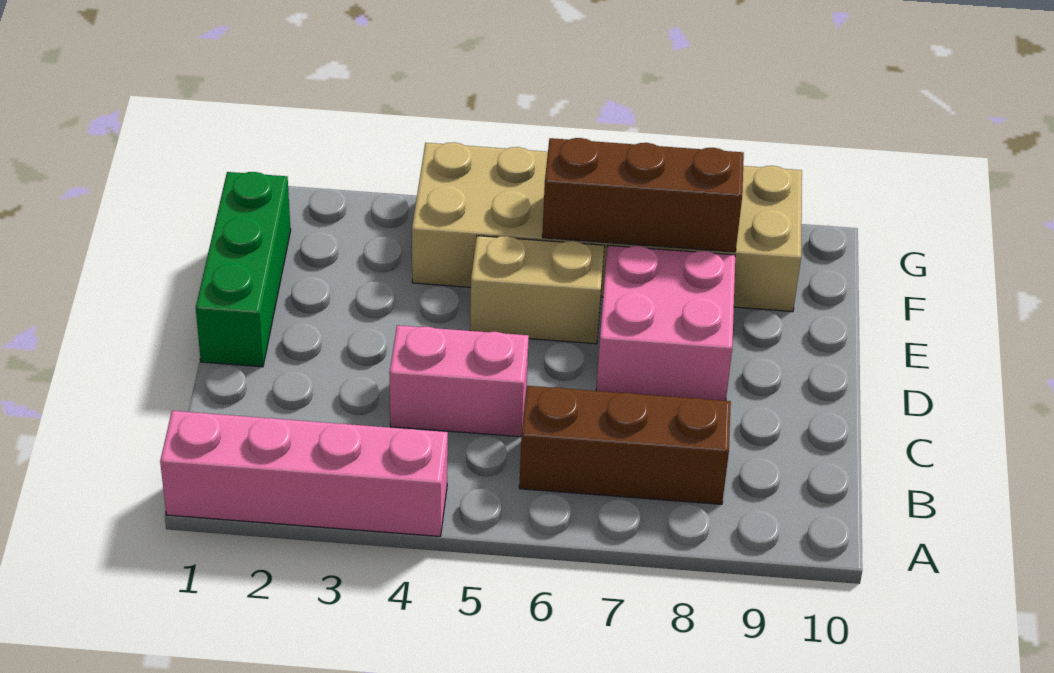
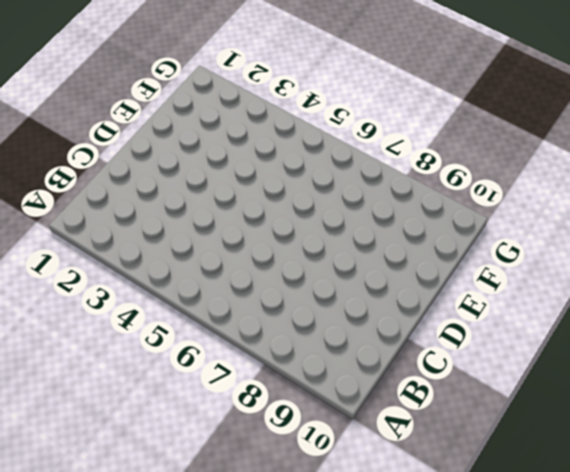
none -> pink 1x4 brick [160,411,448,536]
none -> brown 1x3 brick [519,386,731,504]

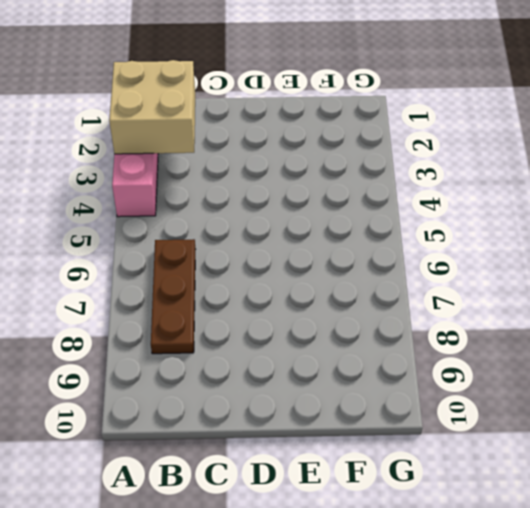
tan 2x2 brick [109,60,195,154] -> none
brown 1x3 plate [151,239,196,354] -> brown 1x3 brick [519,386,731,504]
none -> pink 1x2 brick [389,325,529,437]
none -> green 1x3 brick [196,172,291,367]

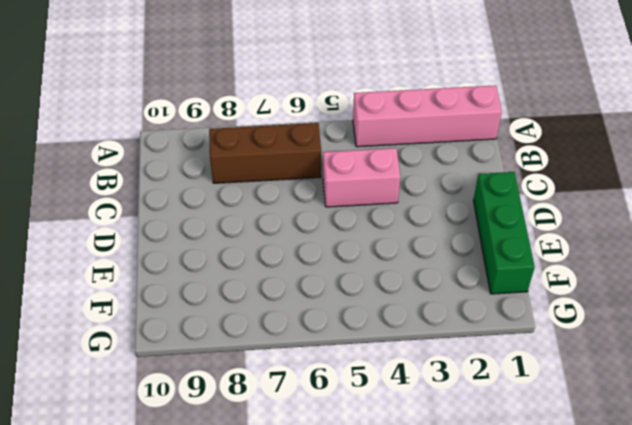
none -> pink 2x2 brick [596,245,735,401]
none -> tan 1x2 brick [470,236,604,344]

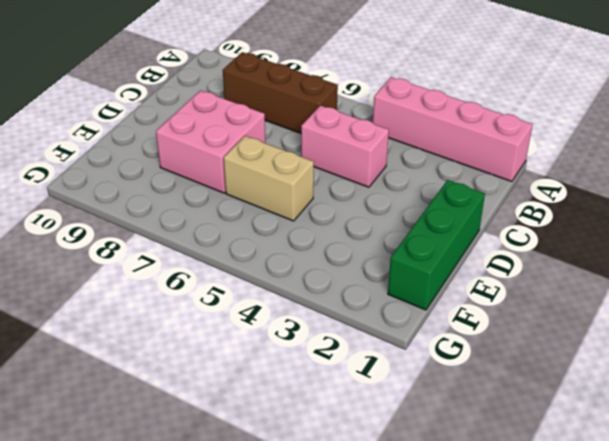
none -> tan 2x6 brick [412,142,802,312]
none -> brown 1x3 brick [542,138,744,252]

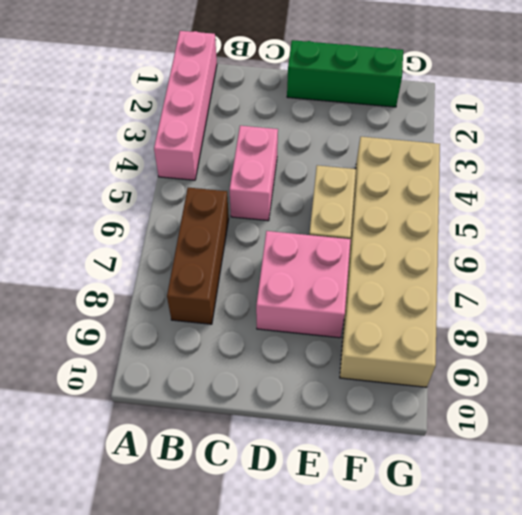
none -> brown 1x3 brick [542,138,744,252]

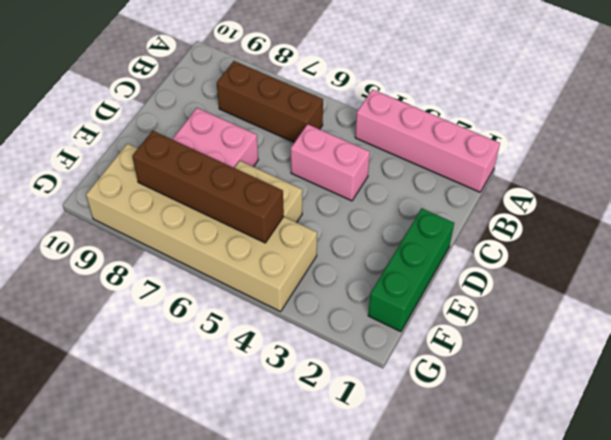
brown 1x4 brick [132,131,284,243] -> brown 1x3 brick [542,138,744,252]

